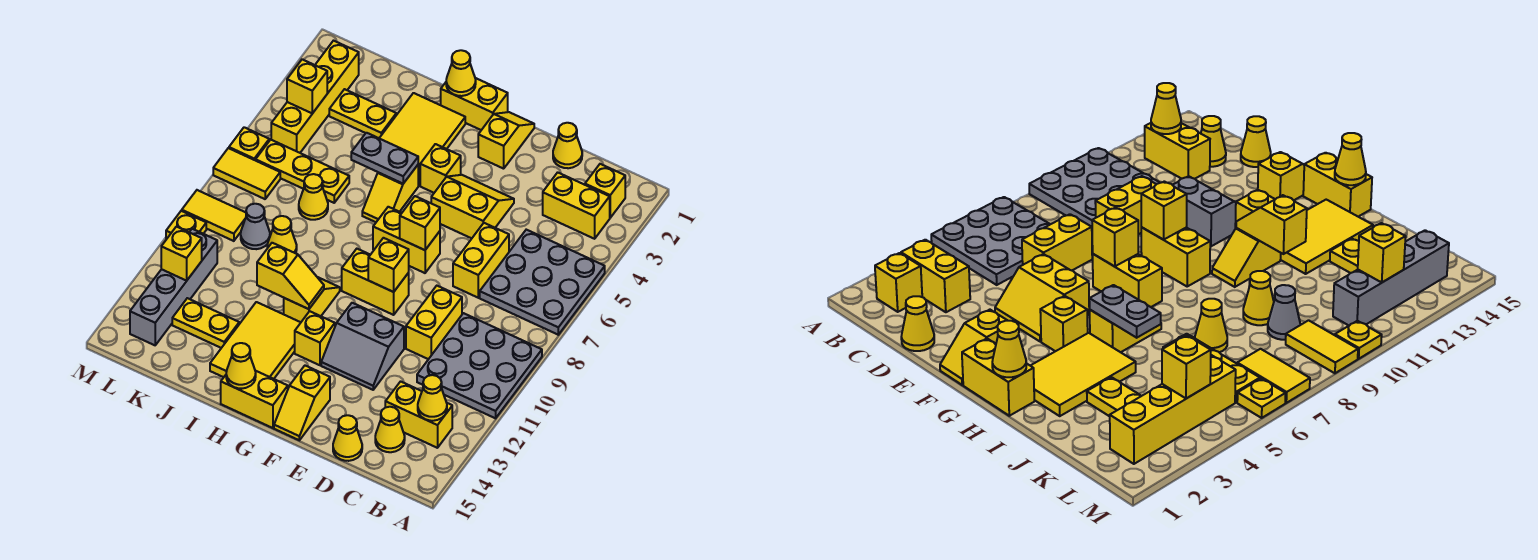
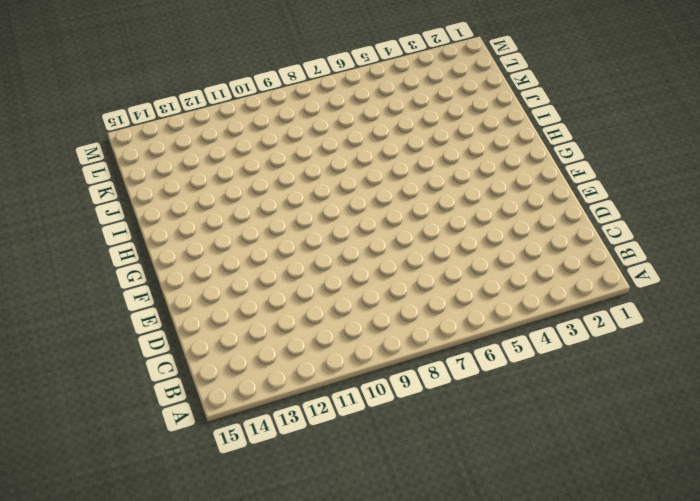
none -> grey 3x3 plate [480,230,605,335]
none -> grey 3x3 plate [417,313,542,418]
none -> yellow 1x1 brick [585,164,625,218]
none -> yellow 1x2 brick [543,172,610,239]

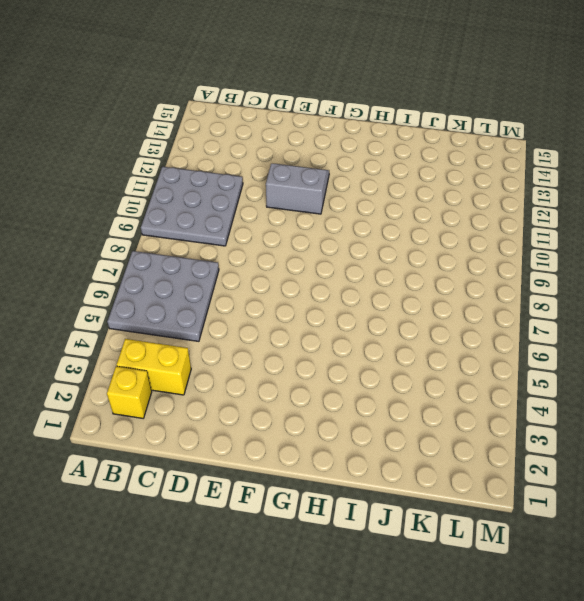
none -> yellow 1x2 brick [385,381,452,448]
none -> yellow 1x1 cone [375,407,405,452]
none -> yellow 1x1 cone [553,123,582,168]
none -> yellow 1x2 brick [453,223,509,298]

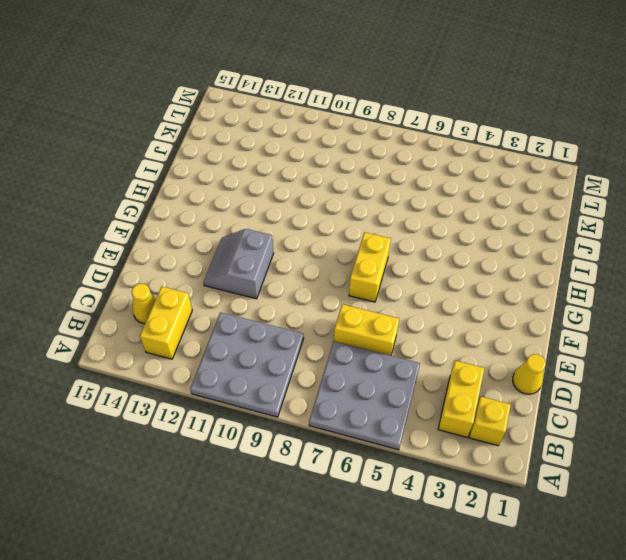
none -> yellow 1x2 brick [406,286,462,359]
none -> yellow 1x1 cone [333,415,362,461]
none -> yellow 2x2 slope [431,175,514,238]
none -> yellow 1x2 slope [478,112,534,169]

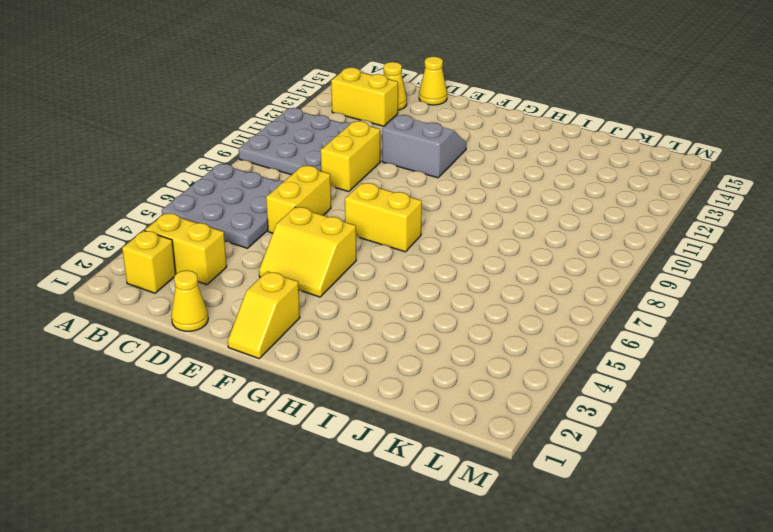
none -> yellow 1x2 brick [342,249,409,315]
none -> yellow 1x2 slope [274,366,330,440]
none -> yellow 1x2 brick [441,78,508,130]
none -> yellow 1x1 brick [420,144,461,193]

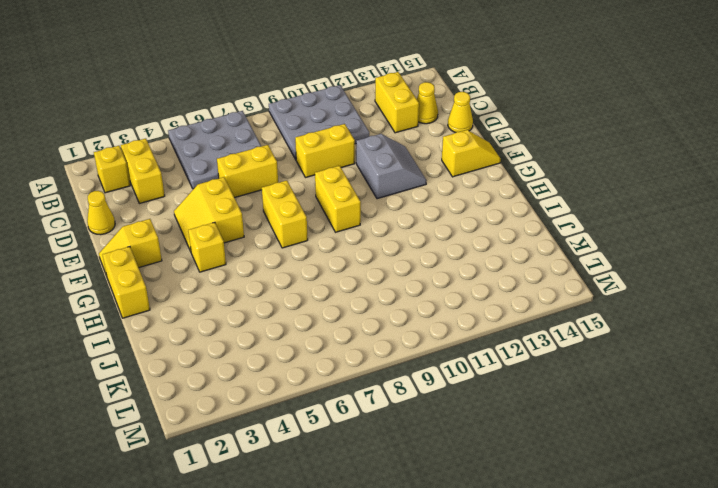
none -> yellow 1x1 brick [295,311,335,365]
none -> yellow 1x2 brick [221,371,288,428]
none -> yellow 2x3 tile [379,93,465,186]
none -> yellow 1x2 slope [362,165,418,222]

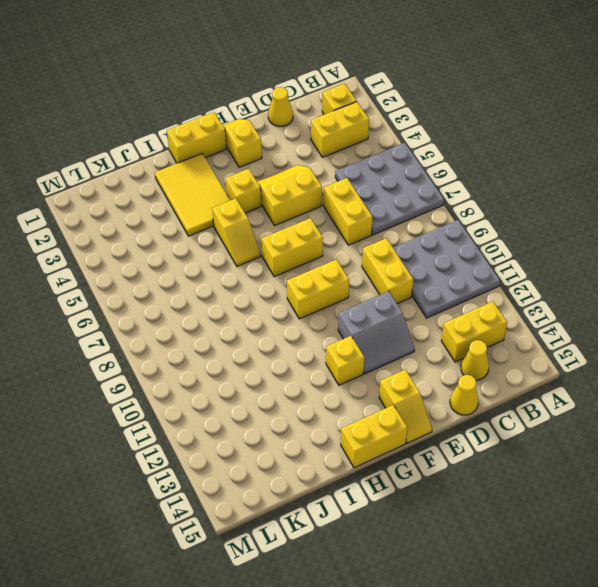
none -> yellow 1x2 slope [284,277,340,322]
none -> yellow 2x3 tile [210,302,301,379]
none -> yellow 1x2 plate [329,89,396,138]
none -> yellow 1x3 plate [256,140,349,203]

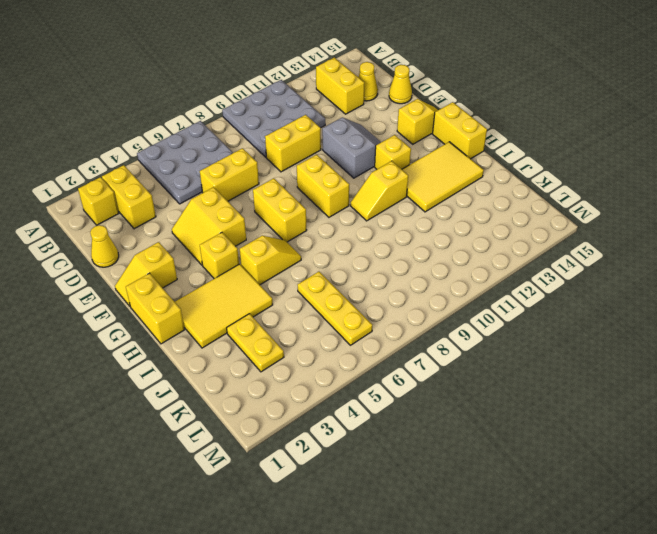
none -> yellow 1x1 cone [299,174,328,220]
none -> yellow 1x1 cone [267,216,297,253]
none -> yellow 1x2 plate [172,298,239,348]
none -> grey 1x1 cone [241,204,270,249]

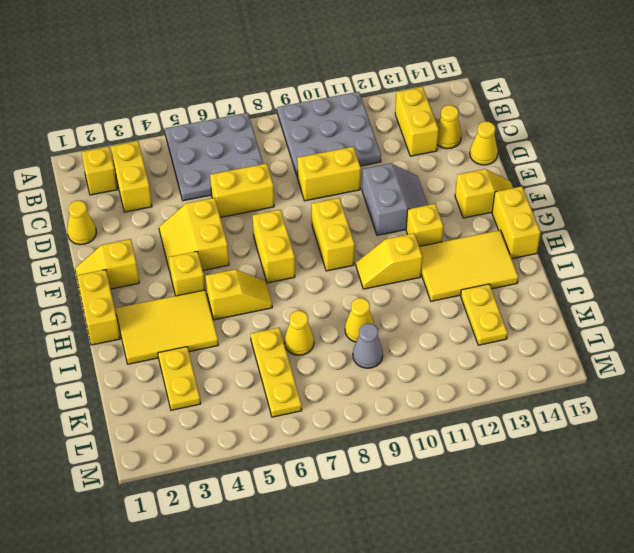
none -> yellow 1x4 brick [271,41,359,153]
none -> yellow 1x2 tile [213,148,280,199]
none -> yellow 1x2 tile [182,190,246,241]
none -> grey 1x4 brick [130,229,217,345]

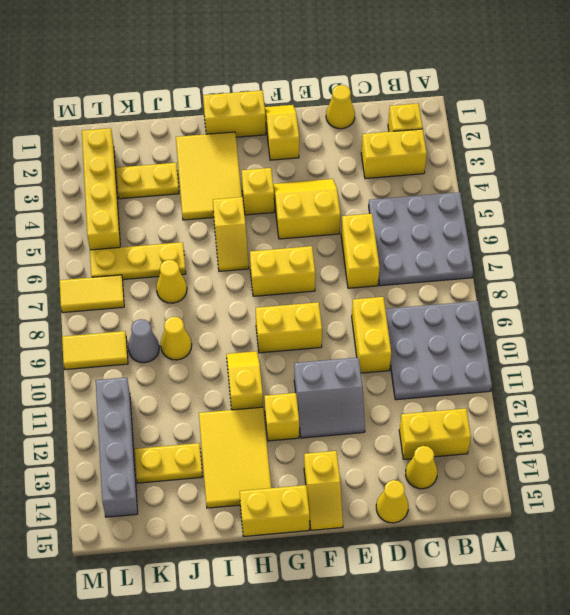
none -> yellow 1x1 plate [229,127,269,160]
none -> yellow 1x1 plate [166,211,206,238]
none -> yellow 1x1 cone [418,375,447,421]
none -> yellow 1x1 brick [400,196,440,250]

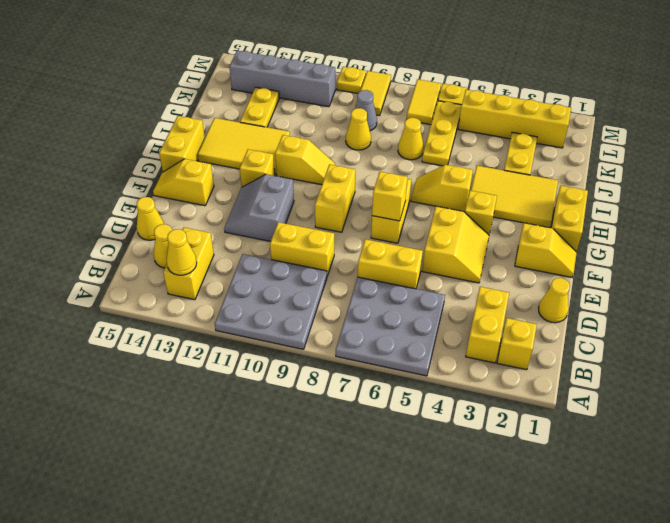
none -> yellow 1x1 brick [368,238,409,292]
none -> yellow 1x1 cone [446,50,476,96]
none -> grey 1x2 plate [351,133,418,183]
none -> yellow 1x2 slope [257,243,324,309]

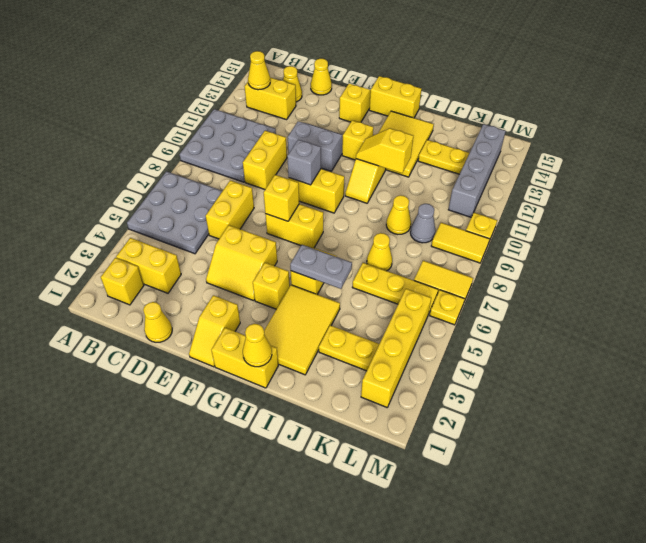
grey 1x1 brick [287,140,321,185] -> yellow 1x1 brick [368,238,409,292]
none -> yellow 1x1 cone [226,343,256,389]
none -> yellow 1x1 brick [287,59,327,113]
none -> yellow 1x1 brick [161,227,202,281]

